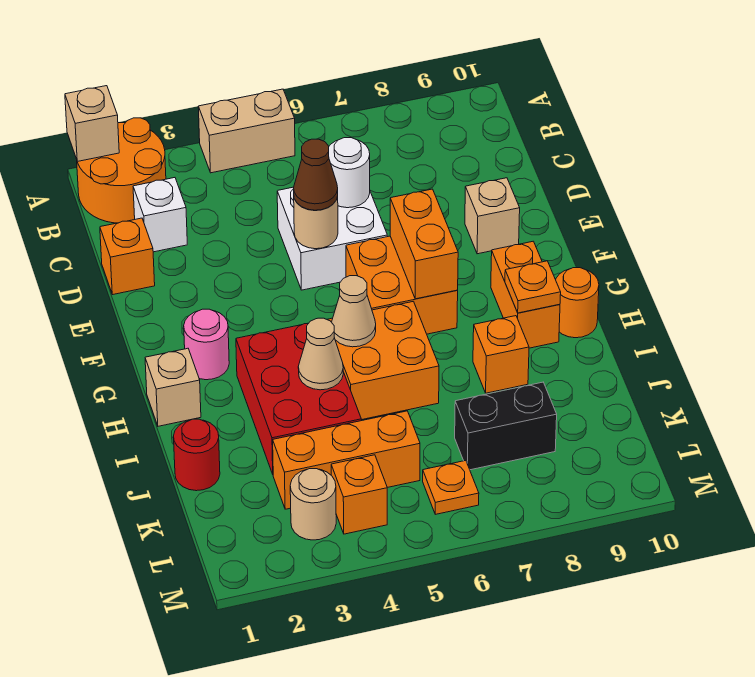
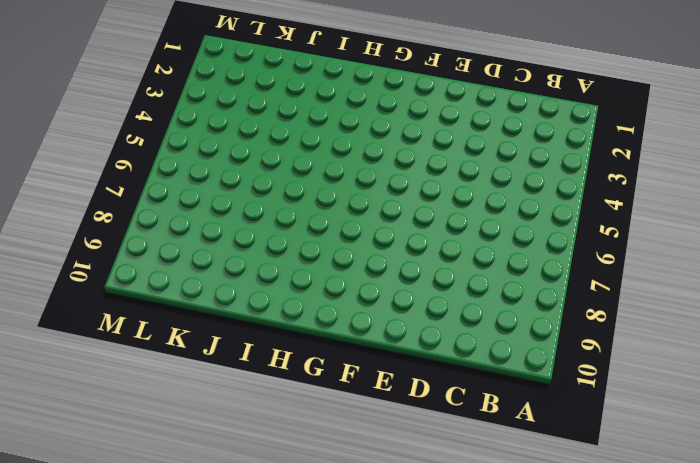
none -> orange 2x2 round brick [77,118,166,223]
none -> tan 1x2 brick [198,89,295,173]
none -> white 1x1 brick [133,178,187,252]

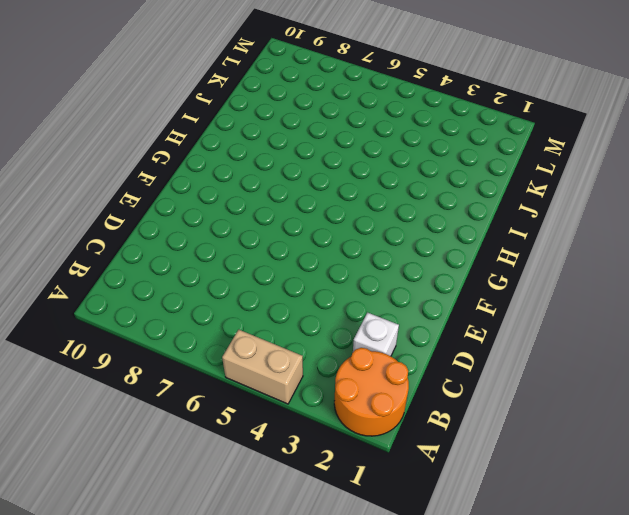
none -> orange 1x1 brick [100,218,155,295]
none -> white 2x2 brick [277,187,387,290]
none -> tan 1x1 brick [465,178,520,254]

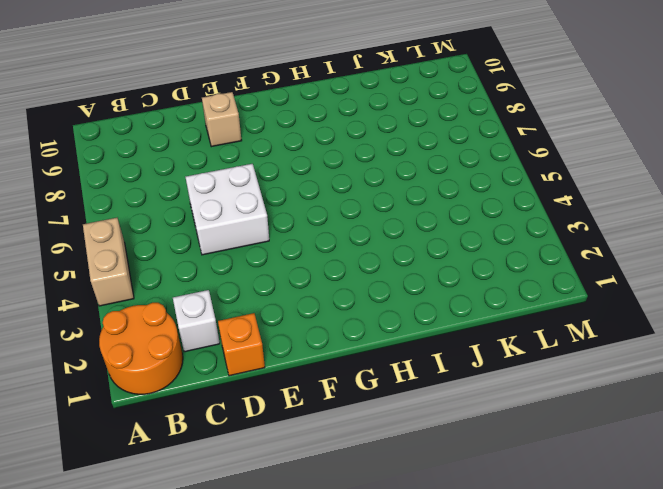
none -> orange 2x2 brick [346,236,458,334]
none -> pink 1x1 round brick [184,309,229,380]
none -> orange 1x2 brick [491,241,560,348]

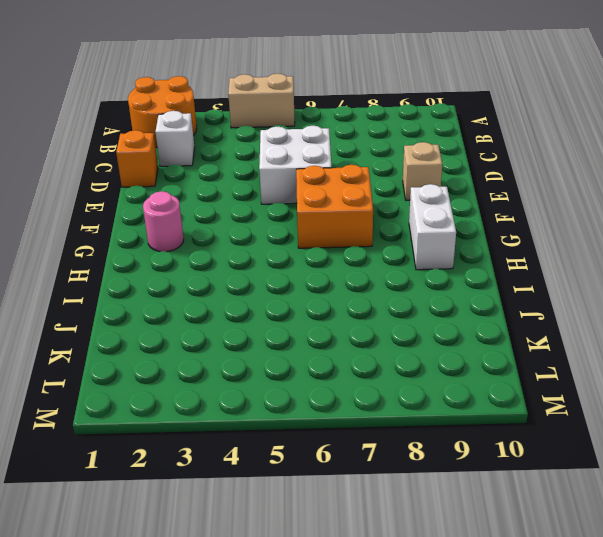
white 1x2 brick [409,184,456,270] -> orange 1x2 brick [491,241,560,348]
none -> tan 1x1 brick [145,348,201,426]
none -> red 2x3 brick [236,324,361,474]
none -> orange 2x2 brick [327,301,439,420]

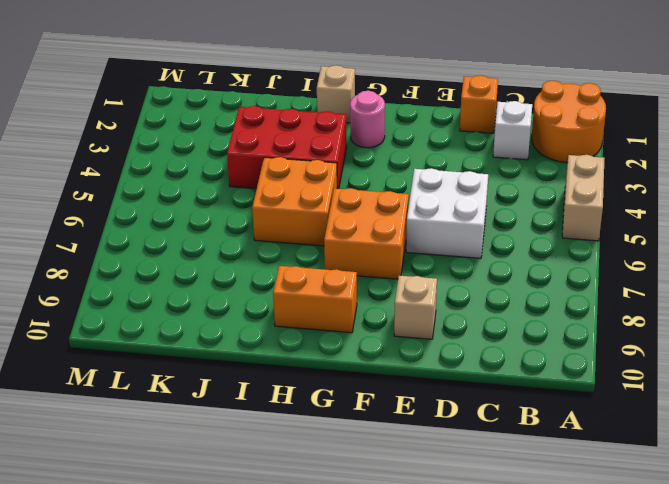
none -> orange 1x1 round brick [556,268,599,338]
none -> orange 1x1 brick [473,316,529,393]
none -> red 1x1 round brick [174,419,220,491]

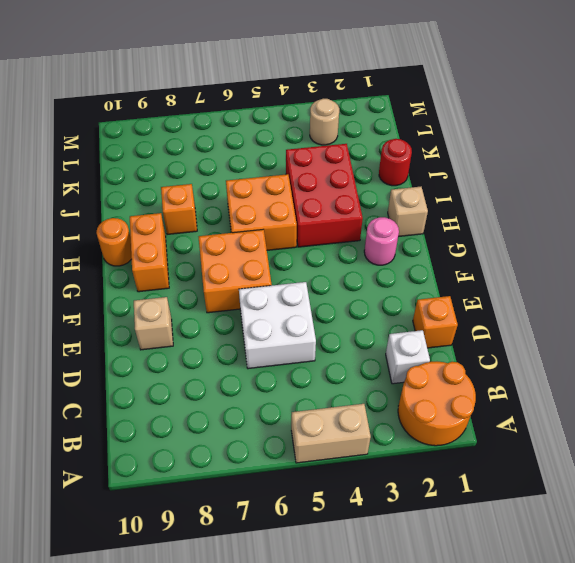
none -> orange 1x3 brick [273,411,420,509]
none -> black 1x2 brick [455,382,557,470]
none -> orange 1x1 brick [331,455,387,534]

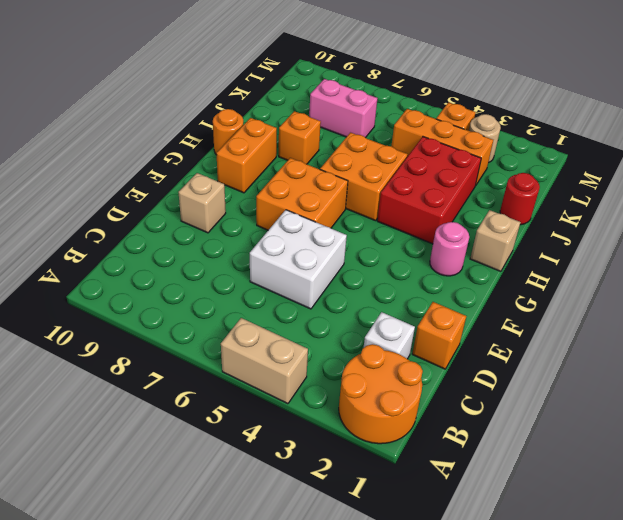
pink 1x2 brick [309,79,378,138] -> black 1x2 brick [455,382,557,470]
none -> orange 1x1 plate [423,461,479,514]
none -> tan 1x1 brick [65,86,119,162]
none -> white 1x1 round brick [329,138,370,208]

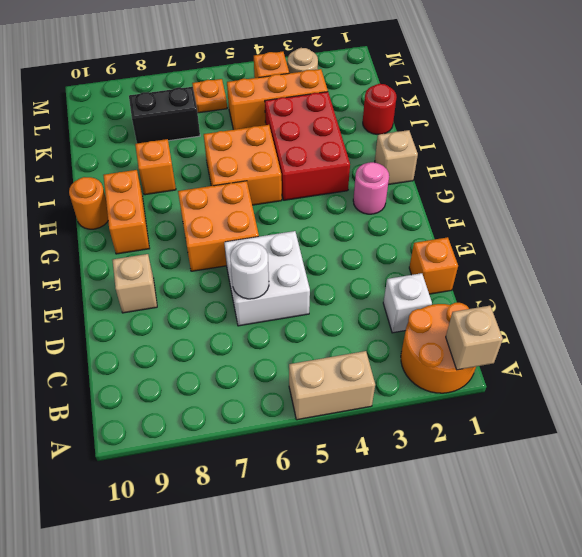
none -> tan 1x1 round brick [294,197,338,249]
none -> orange 1x2 brick [390,189,458,299]
none -> tan 1x1 cone [332,276,376,347]

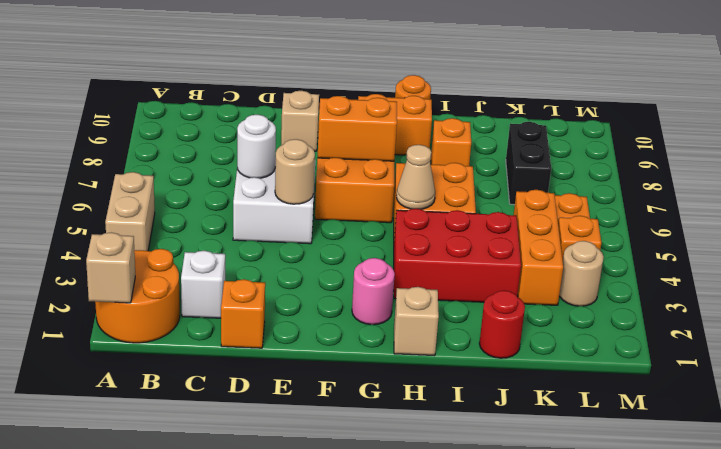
none -> orange 1x1 plate [505,261,561,313]
none -> tan 1x1 cone [298,318,343,390]
none -> brown 1x1 cone [294,139,338,210]

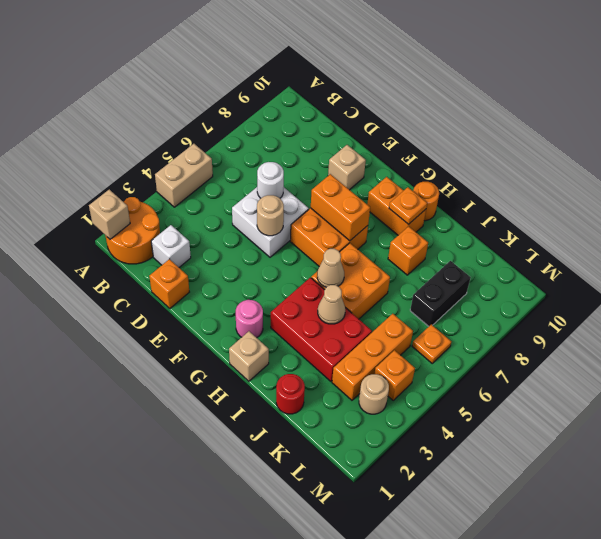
none -> brown 1x1 cone [294,139,338,210]

